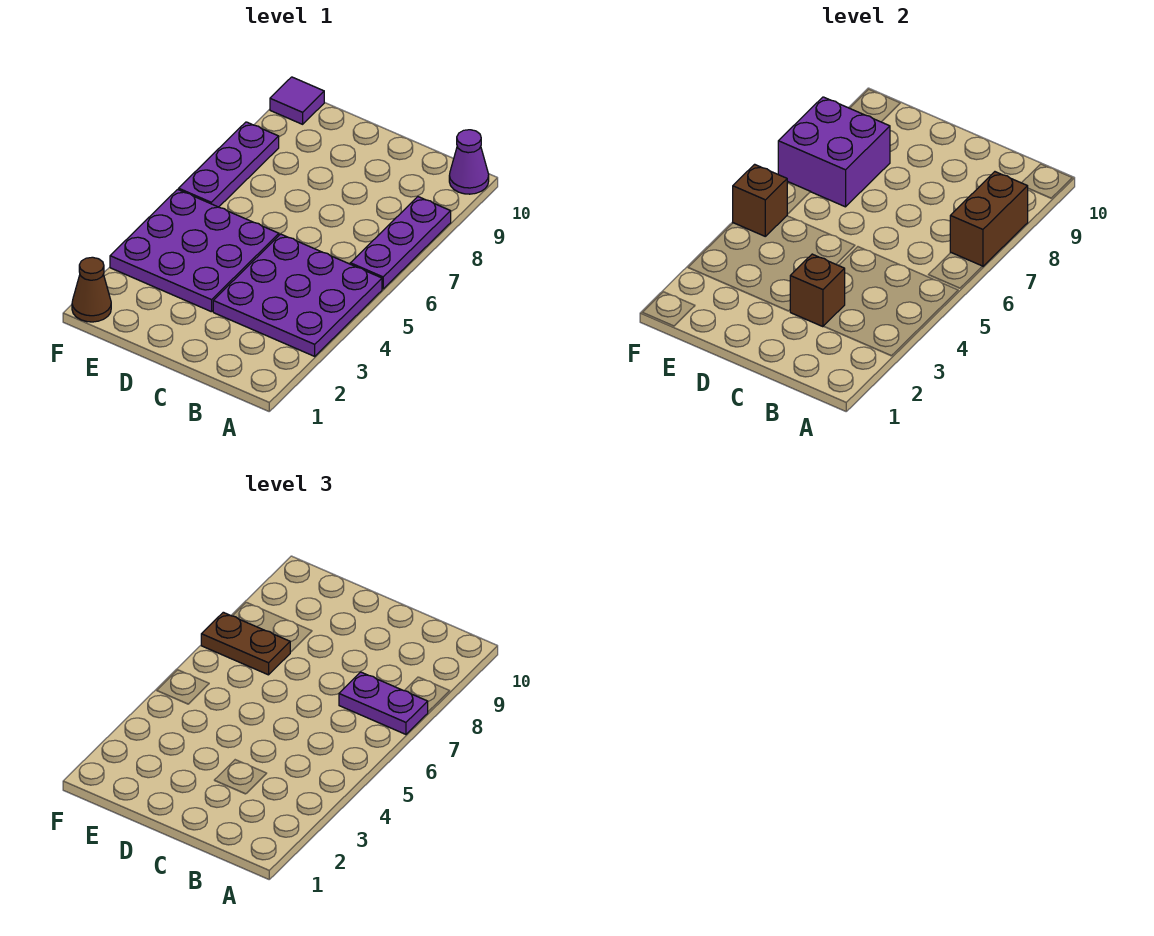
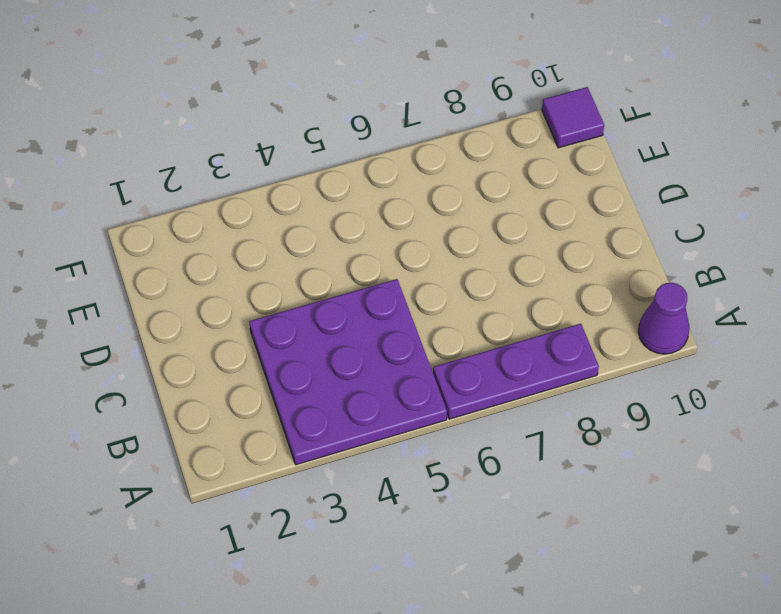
none -> purple 3x3 plate [110,189,279,312]
none -> brown 1x1 cone [72,257,111,322]
none -> purple 1x3 plate [179,122,279,207]

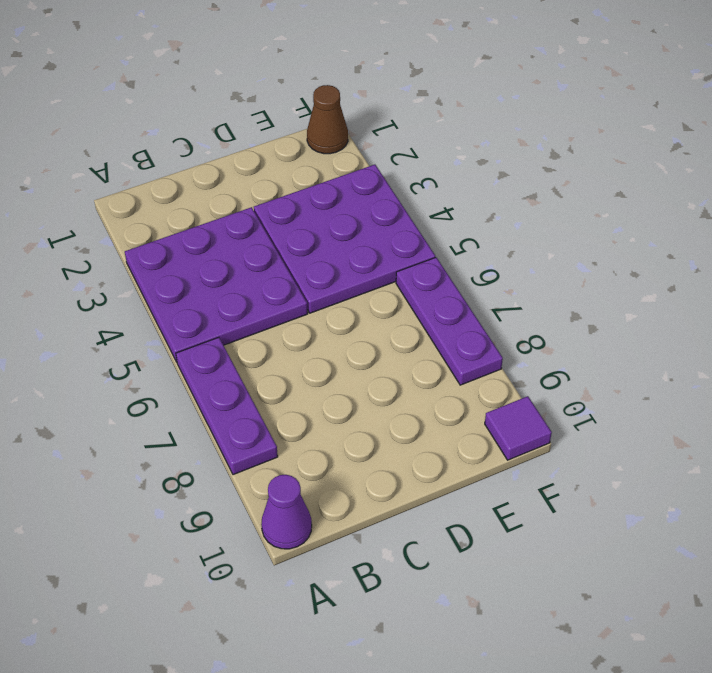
none -> brown 1x2 brick [950,172,1028,266]
none -> brown 1x1 brick [790,254,845,327]
none -> purple 2x2 brick [778,97,890,207]

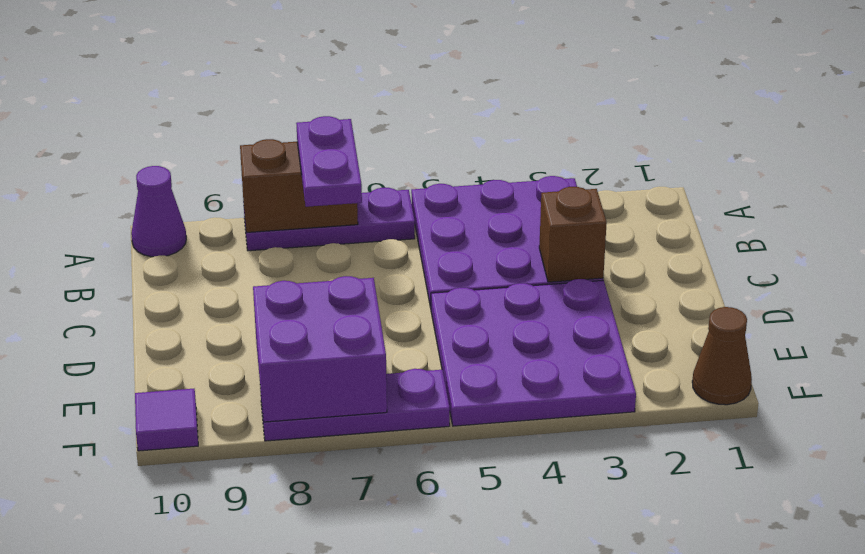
none -> brown 1x1 brick [733,164,788,236]
none -> brown 1x2 plate [201,612,290,675]

